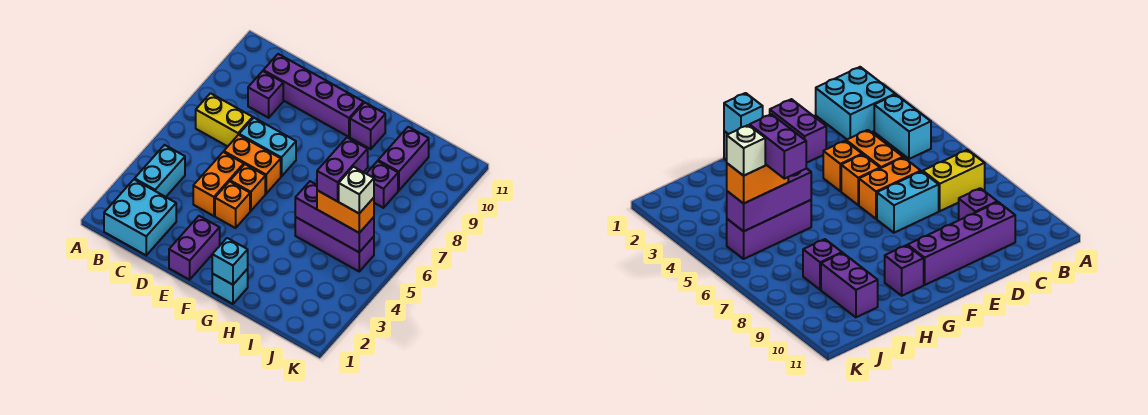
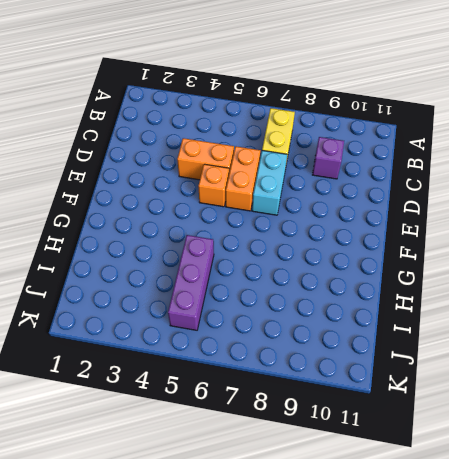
none -> cyan 2x2 brick [104,179,176,255]
none -> cyan 1x2 brick [135,145,185,197]
none -> purple 1x4 brick [263,54,364,137]

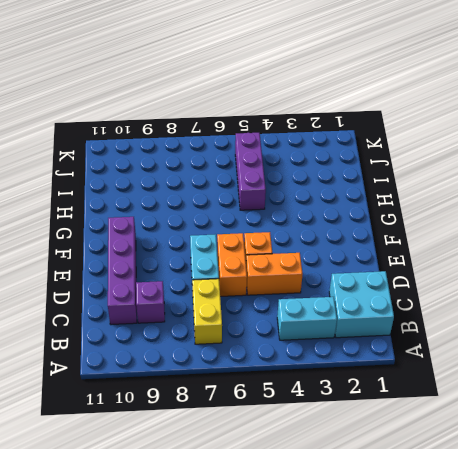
none -> purple 1x2 brick [169,216,220,280]
none -> orange 1x1 brick [215,181,250,228]
none -> cyan 1x1 brick [212,269,248,304]

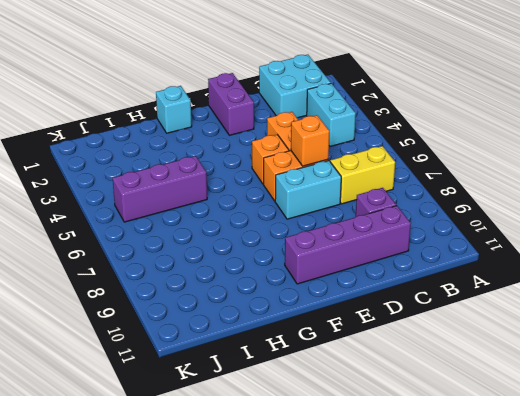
orange 1x1 brick [291,115,329,166] -> orange 1x1 brick moved to [215,181,250,228]
none -> purple 1x1 brick [350,103,385,149]
none -> purple 1x1 brick [366,161,398,208]
none -> purple 1x2 brick [378,127,429,191]

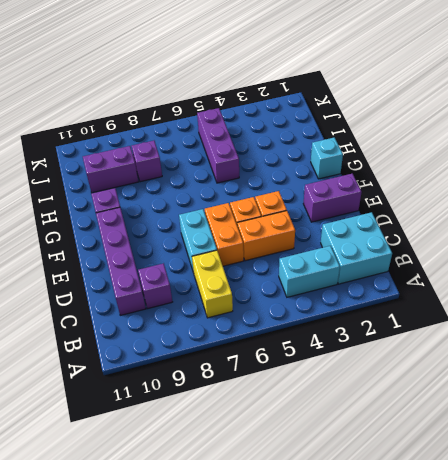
none -> cyan 1x1 brick [212,238,248,285]
none -> purple 1x3 brick [295,181,374,252]
none -> orange 1x2 brick [317,190,374,233]

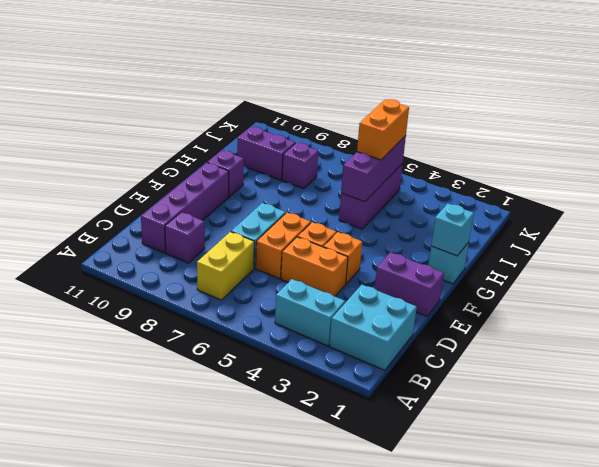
none -> purple 1x2 brick [317,138,368,201]
none -> white 1x1 brick [339,167,374,213]

